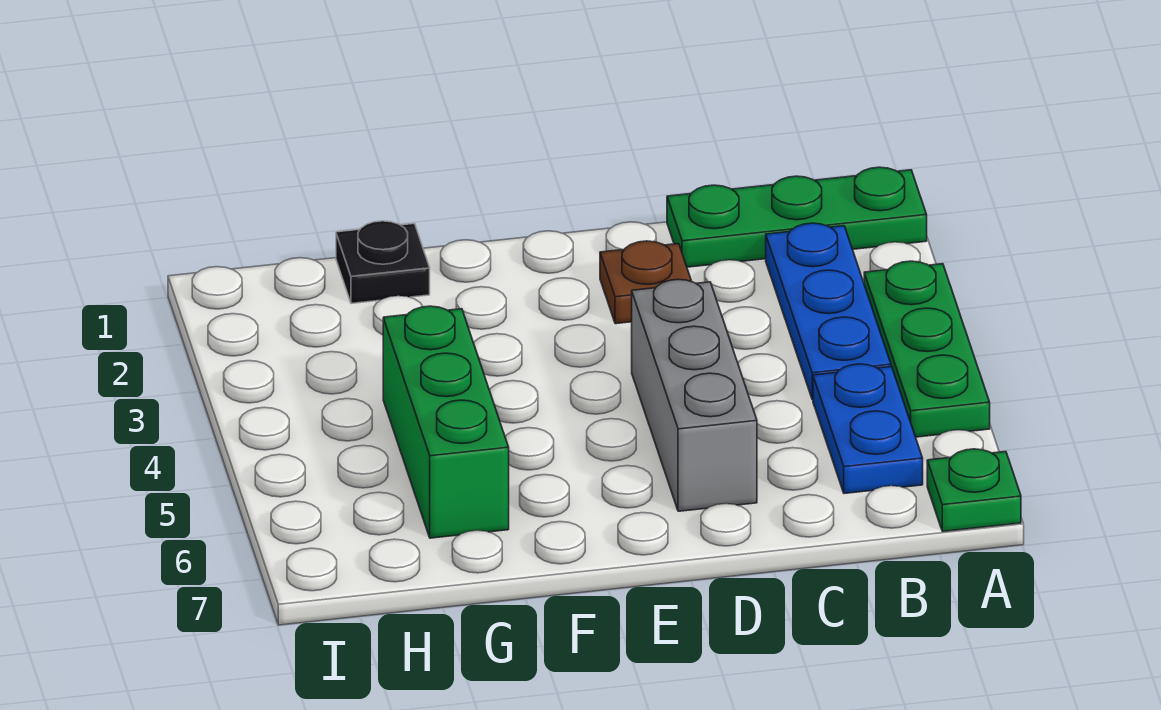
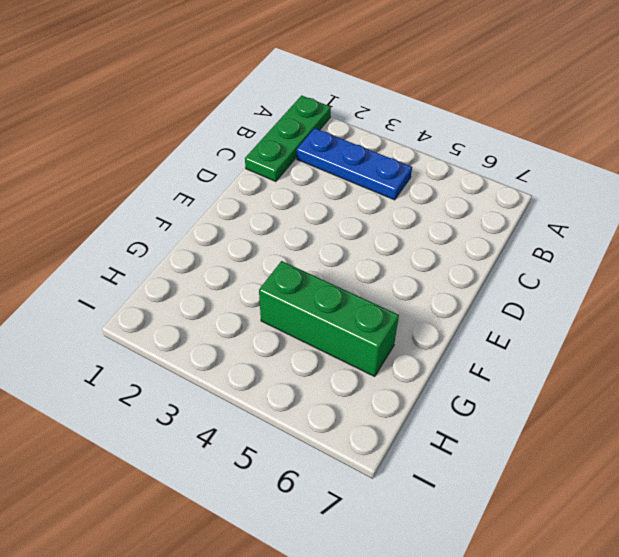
none -> green 1x3 plate [864,261,990,437]
none -> green 1x1 plate [927,449,1021,531]

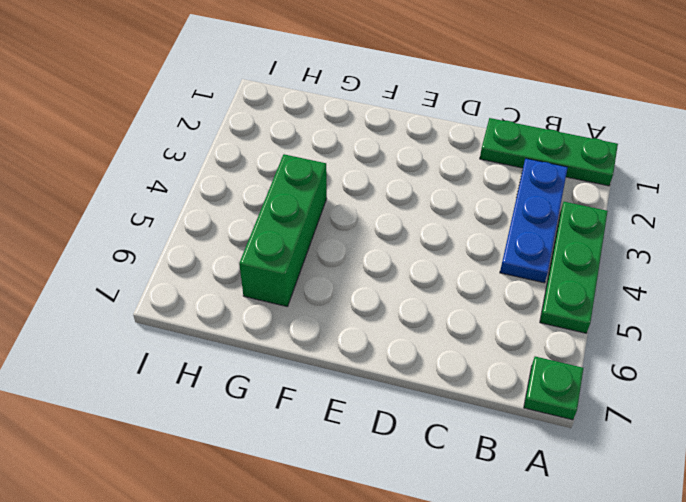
none -> blue 1x2 plate [813,364,923,494]
none -> brown 1x1 plate [600,241,692,324]

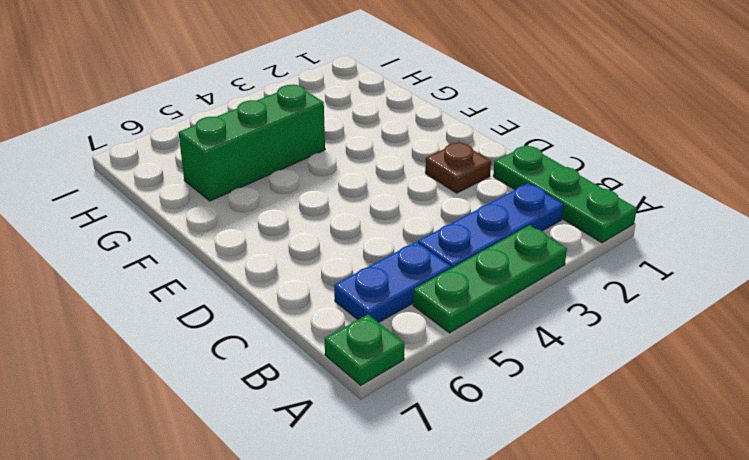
none -> grey 1x3 brick [632,279,757,511]
none -> black 1x1 plate [336,221,430,304]

